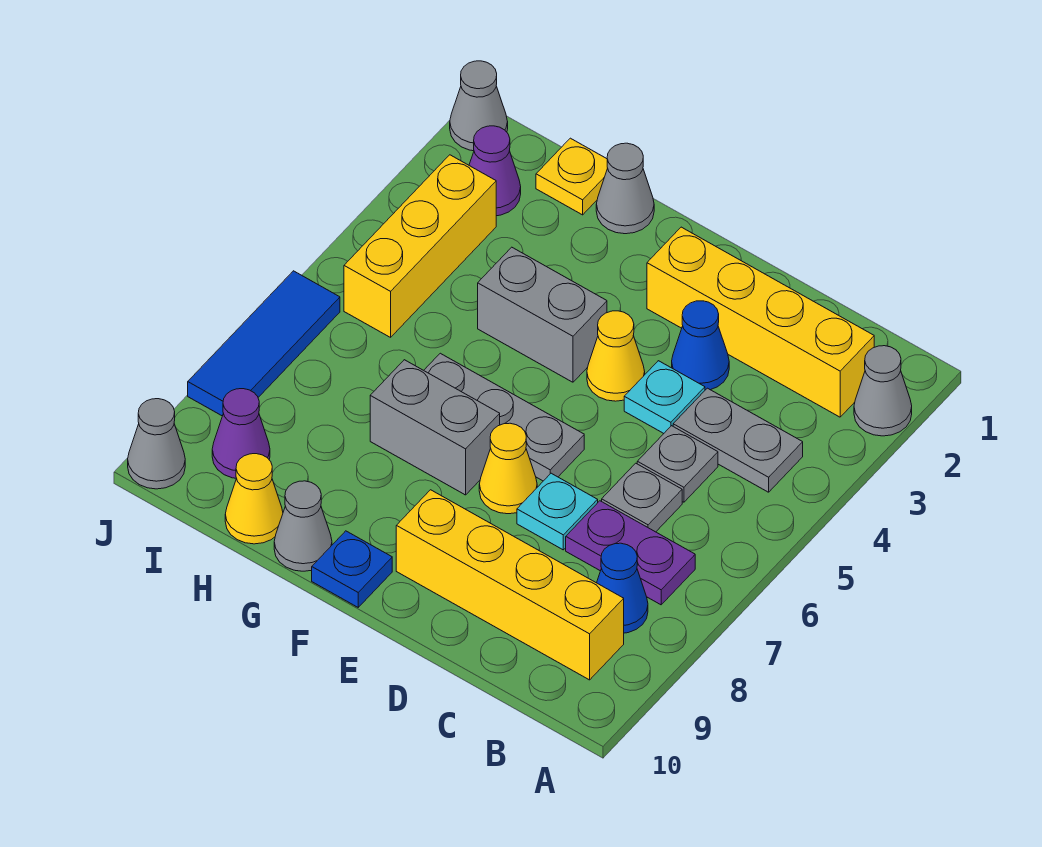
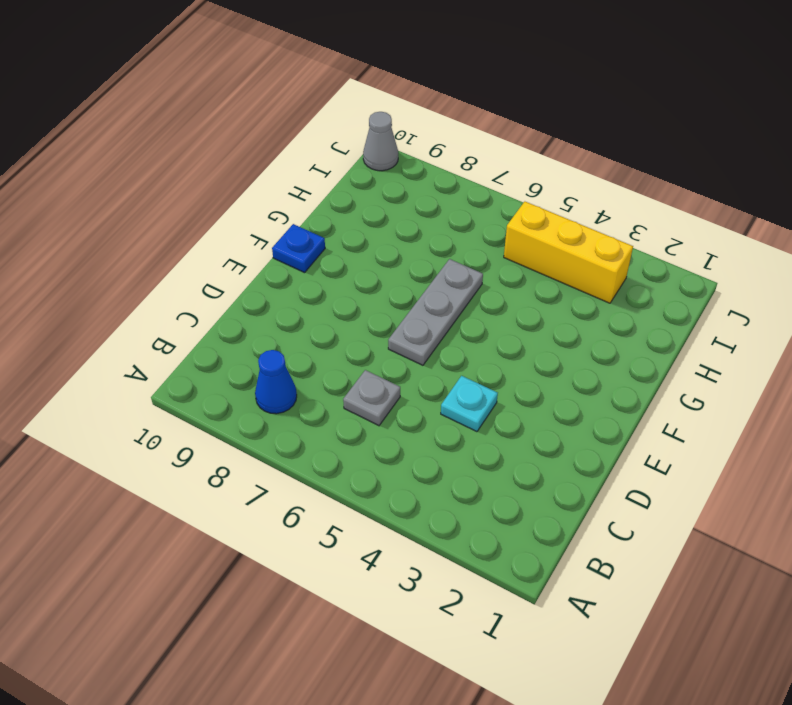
none -> grey 1x1 cone [854,346,912,436]
none -> yellow 1x4 brick [647,227,874,417]
none -> grey 1x2 plate [673,388,803,492]

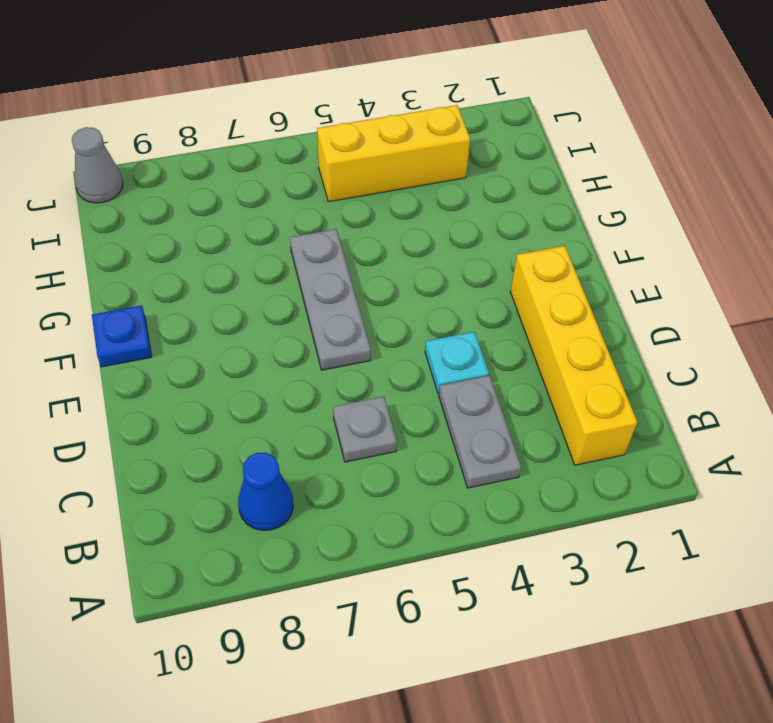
none -> grey 1x1 cone [854,346,912,436]
none -> purple 1x2 plate [566,501,695,605]
none -> yellow 1x4 brick [396,490,624,680]

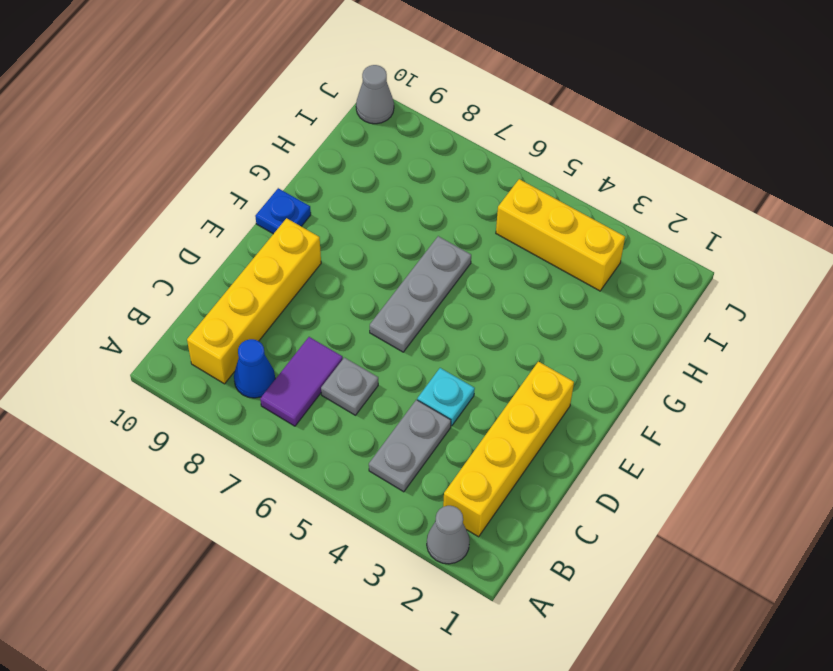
purple 1x2 tile [260,337,343,426] -> purple 1x2 plate [566,501,695,605]
none -> grey 1x1 plate [637,426,718,502]
none -> blue 1x1 cone [672,301,729,390]
none -> cyan 1x1 plate [517,473,598,550]

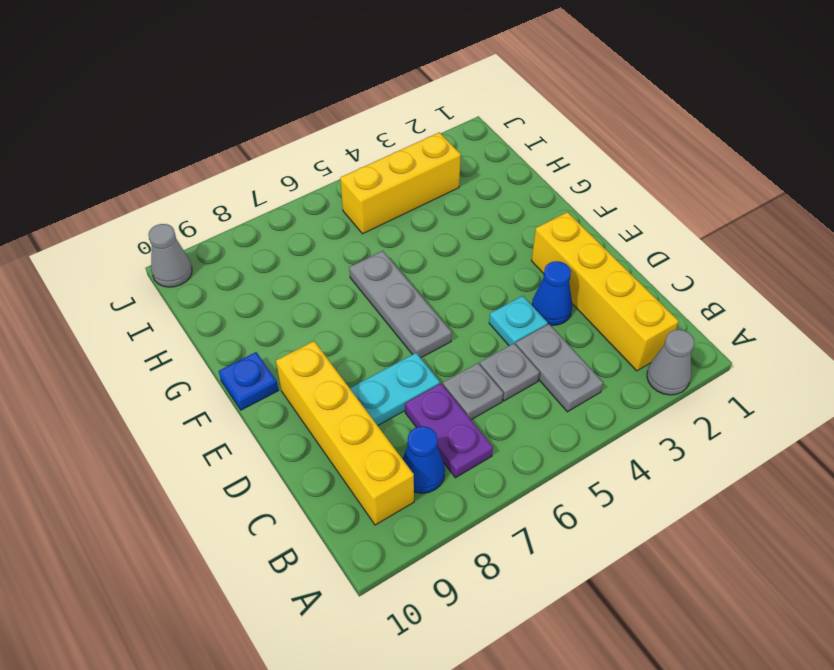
cyan 1x2 plate [350,353,440,426] -> cyan 1x1 plate [517,473,598,550]
none -> yellow 1x1 cone [587,311,645,401]
none -> yellow 1x1 cone [479,423,537,514]
none -> grey 1x2 brick [478,247,607,382]

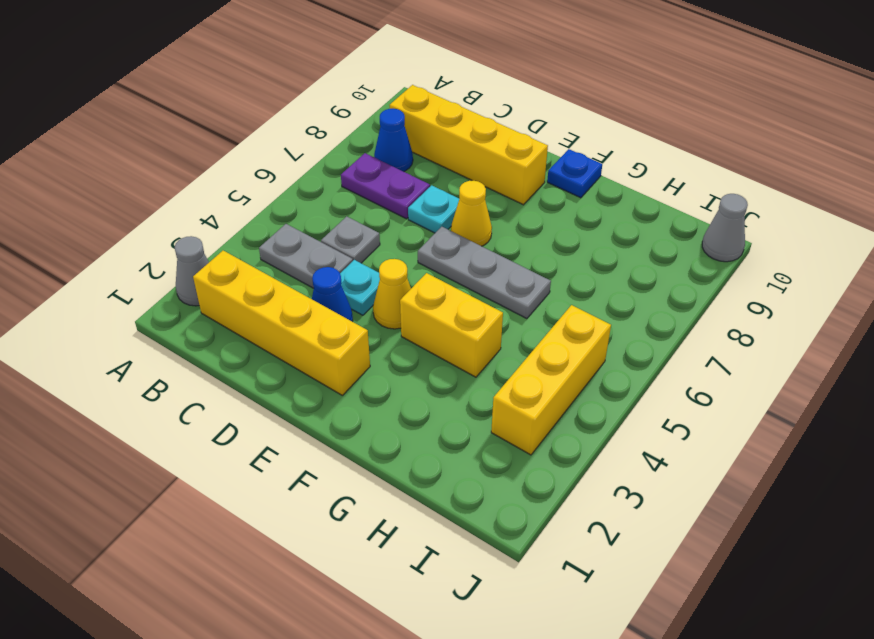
yellow 1x2 brick [400,273,503,377] -> grey 1x2 brick [478,247,607,382]
none -> grey 1x1 plate [602,463,682,532]
none -> grey 1x2 brick [370,360,500,495]
none -> grey 1x1 cone [596,143,654,234]

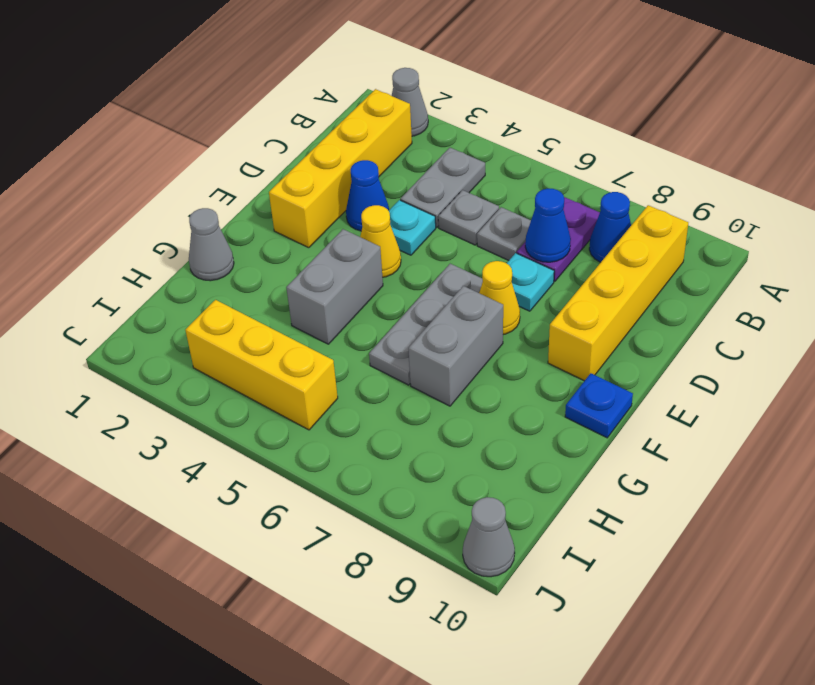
blue 1x1 cone [525,189,571,262] -> none
none -> grey 1x1 cone [274,481,332,571]
none -> yellow 1x1 plate [536,138,608,215]
none -> yellow 1x1 cone [225,454,283,544]

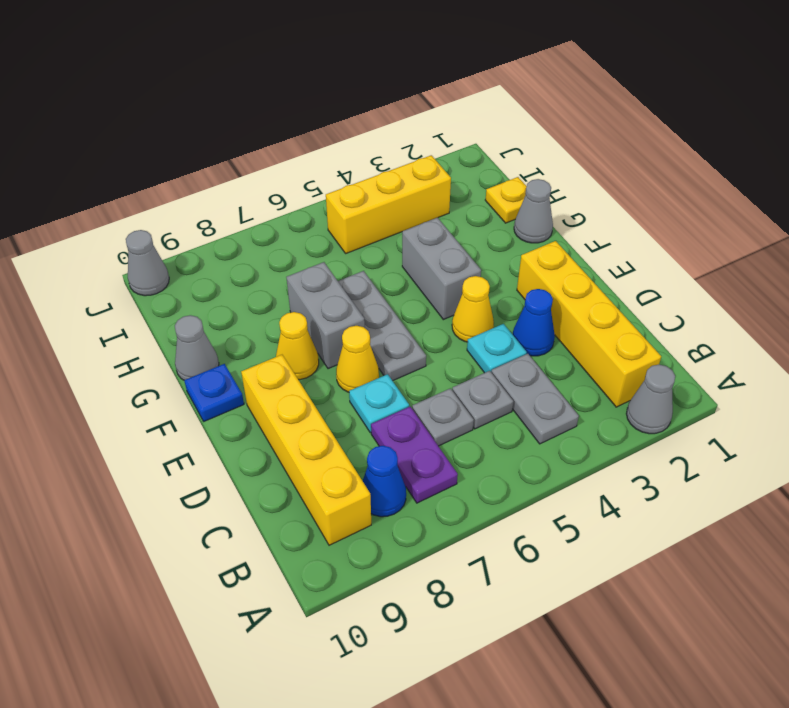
yellow 1x1 cone [276,312,319,380] -> yellow 1x1 cone moved to [225,454,283,544]
none -> purple 1x1 cone [469,126,521,216]
none -> purple 1x1 cone [212,389,270,478]
none -> grey 1x1 cone [450,61,508,151]

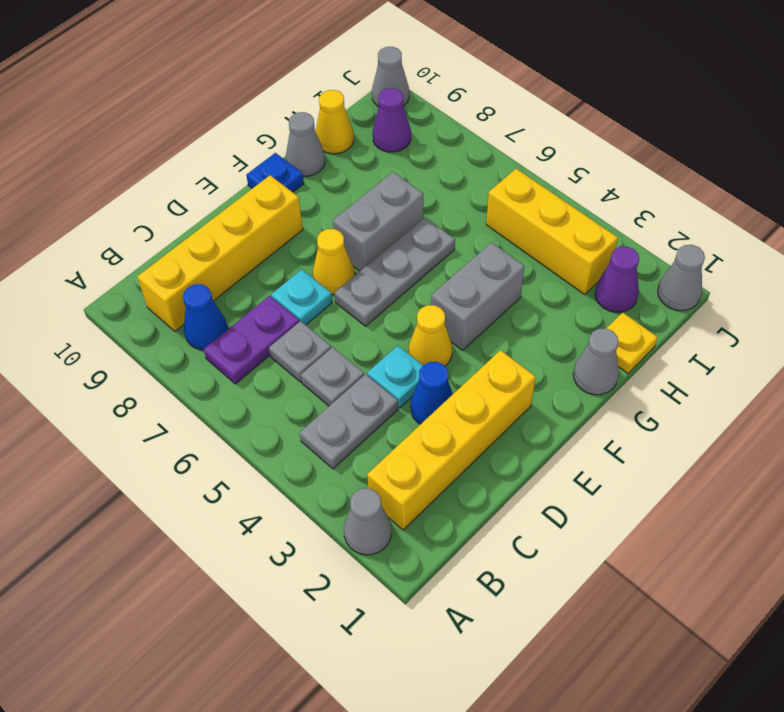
none -> blue 1x3 tile [188,271,340,416]

